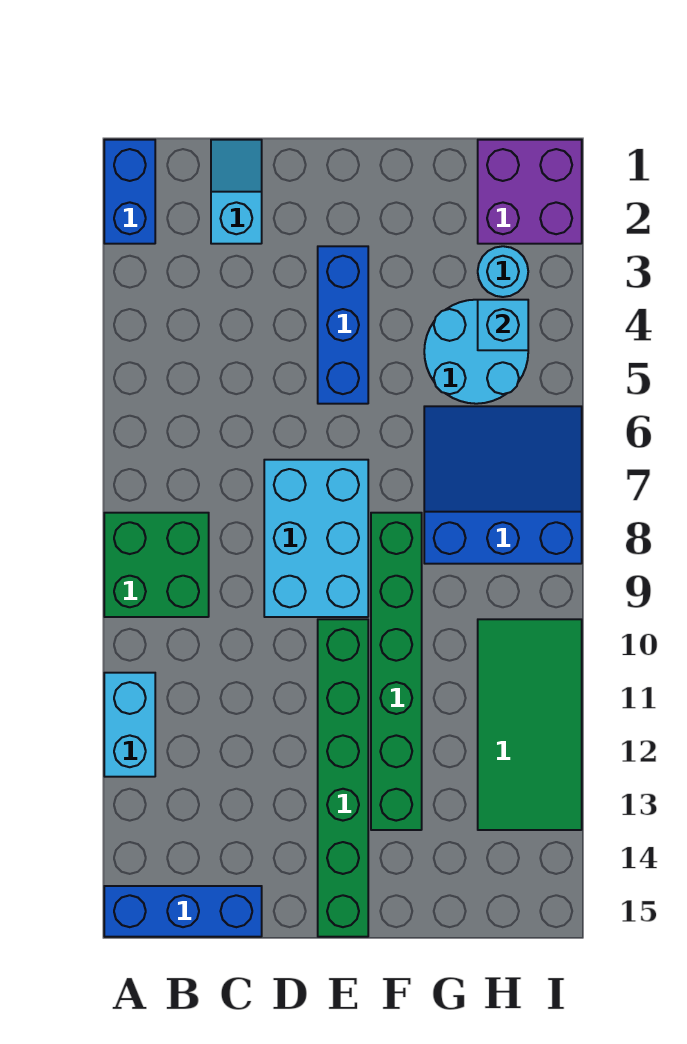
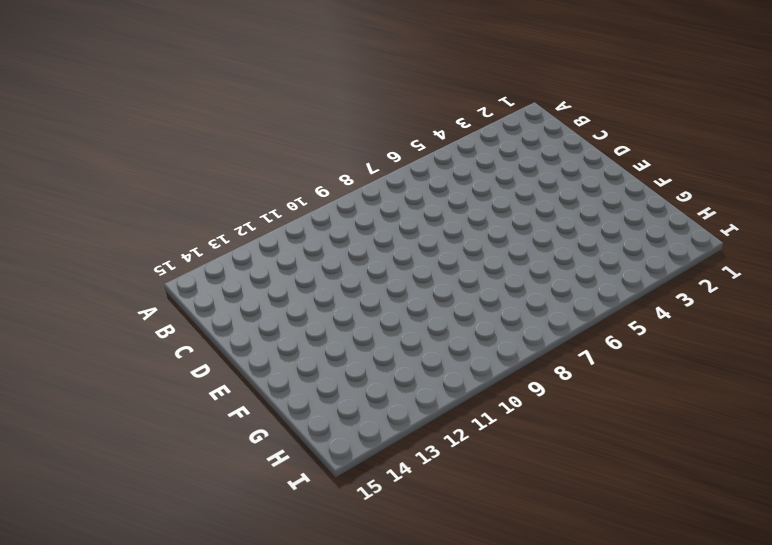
none -> blue 1x2 brick [104,140,155,244]
none -> green 2x2 brick [104,513,209,617]
none -> cyan 1x2 brick [104,673,155,777]

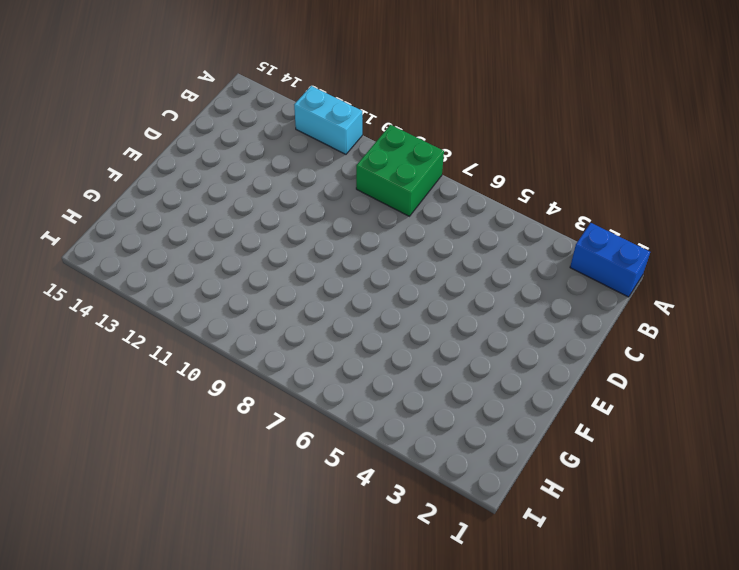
none -> blue 1x3 brick [104,886,262,937]
none -> cyan 1x2 slope [211,140,262,244]
none -> cyan 2x3 brick [264,460,368,617]

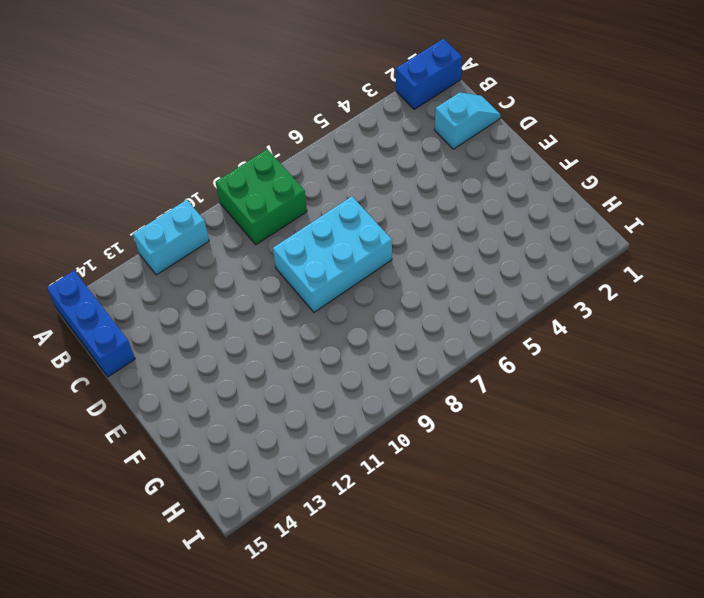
none -> blue 1x3 brick [318,246,368,404]
none -> green 1x6 brick [318,619,368,937]
none -> green 1x6 brick [371,513,422,830]

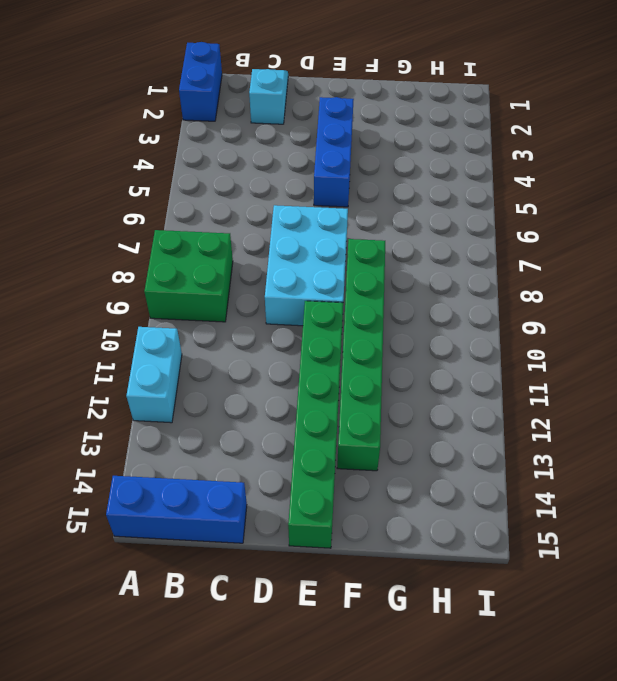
none -> cyan 2x2 round brick [424,300,528,404]
none -> blue 3x3 slope [424,406,582,564]
none -> purple 2x2 brick [478,140,582,244]

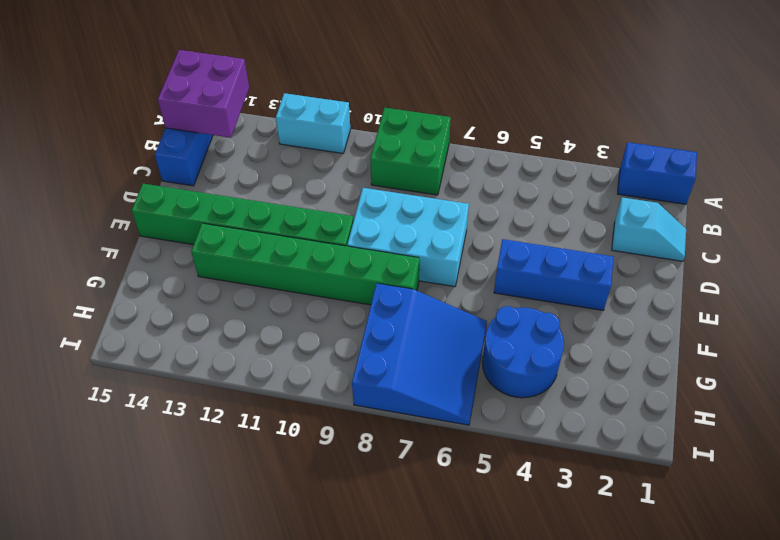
purple 2x2 brick [158,50,249,138] -> purple 2x2 brick moved to [478,140,582,244]
blue 2x2 round brick [482,306,564,398] -> cyan 2x2 round brick [424,300,528,404]
none -> cyan 1x1 round brick [478,246,528,297]
none -> green 2x4 tile [478,619,582,830]
none -> cyan 1x1 brick [478,300,528,350]

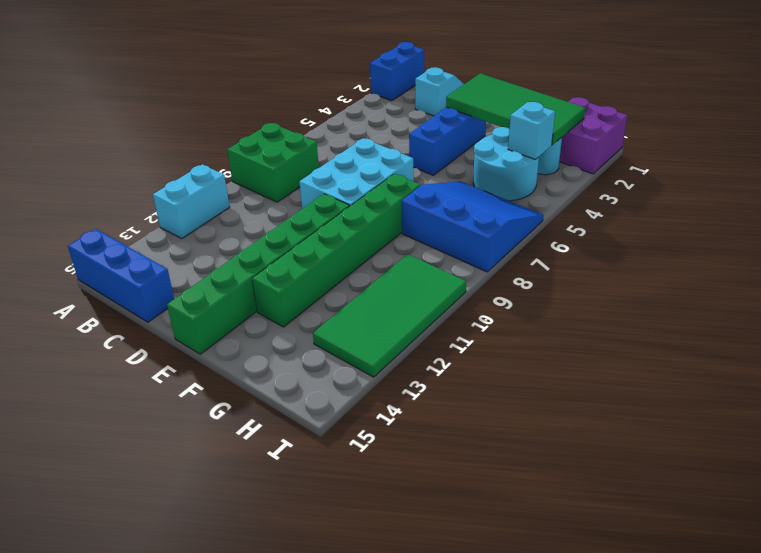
green 2x4 tile [446,73,585,145] -> none

